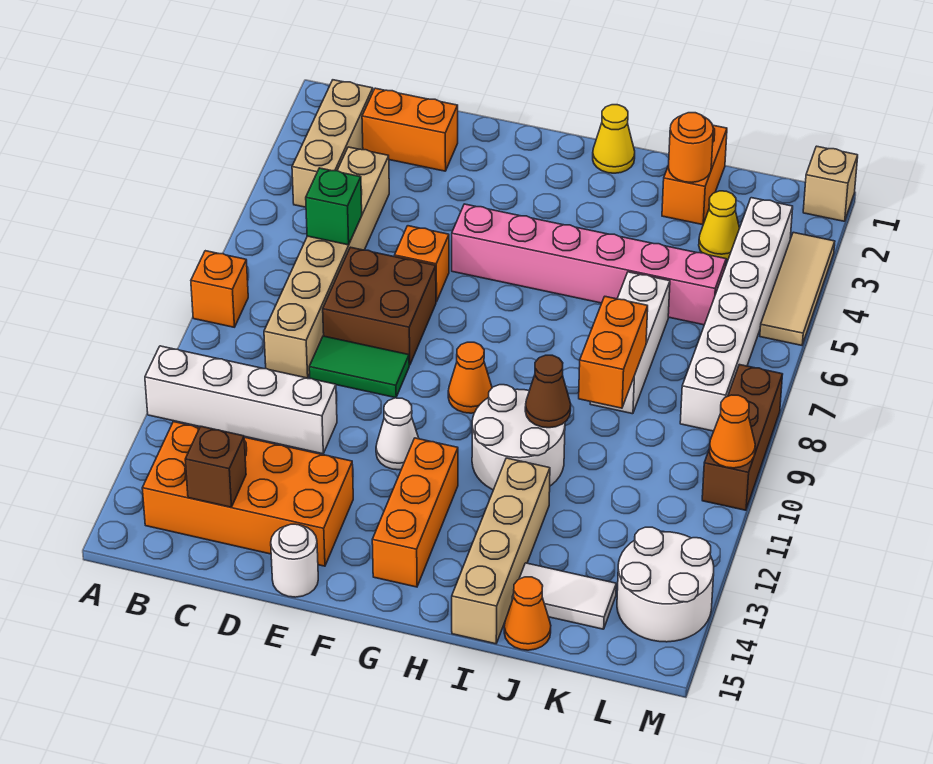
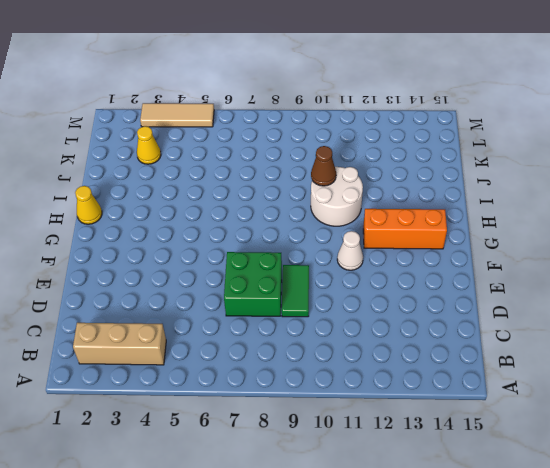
green 2x2 brick [224,252,282,316] -> brown 2x2 brick [323,247,436,365]
none -> orange 1x1 brick [191,251,248,327]
none -> white 1x4 brick [145,346,337,454]
none -> orange 2x4 brick [142,422,353,566]
none -> orange 1x2 brick [362,88,458,171]

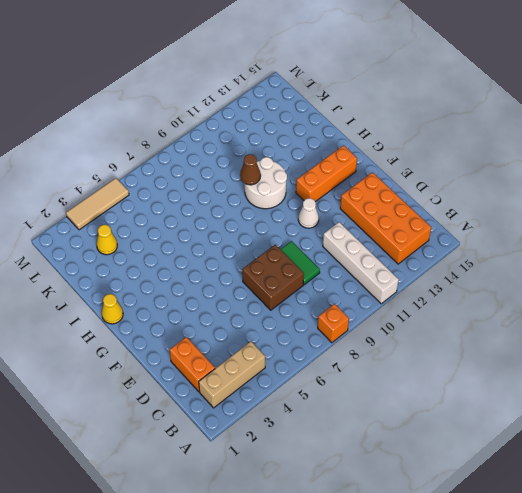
none -> tan 1x6 brick [264,147,389,378]
none -> orange 1x1 brick [395,226,449,302]
none -> white 1x1 round brick [271,524,318,597]
none -> pink 1x6 brick [452,204,726,325]

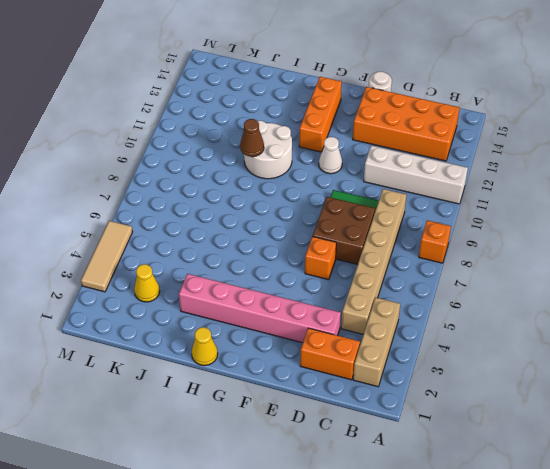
pink 1x6 brick [179,274,341,343] -> pink 1x6 brick moved to [452,204,726,325]
none -> orange 1x1 cone [448,342,492,413]
none -> tan 1x4 brick [452,458,550,644]
none -> orange 1x2 brick [662,125,727,225]
none -> white 1x3 brick [590,272,670,414]

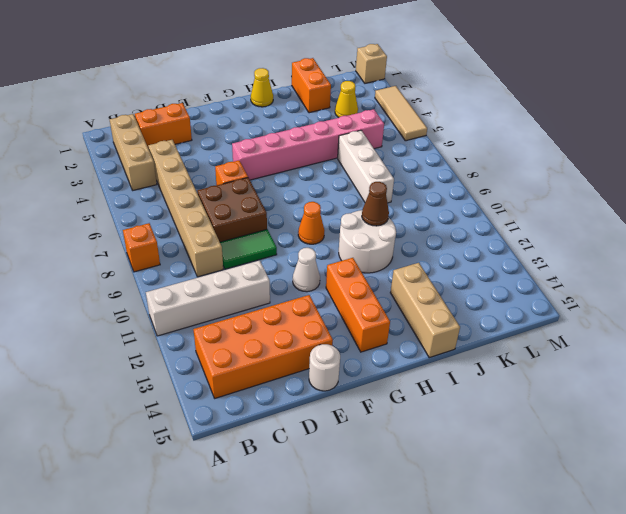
tan 1x3 brick [390,263,460,358] -> tan 1x4 brick [452,458,550,644]
none -> white 1x2 tile [512,563,616,629]
none -> orange 1x1 cone [504,577,551,650]
none -> white 1x6 brick [680,198,793,431]
none -> white 2x2 round brick [617,527,714,642]

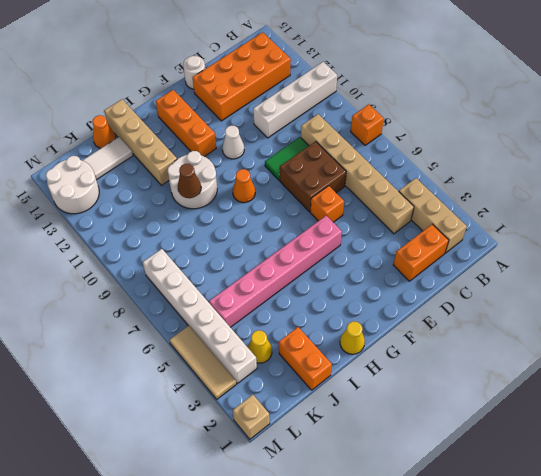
none -> white 1x3 brick [590,272,670,414]
none -> brown 1x3 brick [702,365,783,510]
none -> green 1x1 brick [306,168,362,245]
none -> brown 1x1 brick [185,426,246,507]

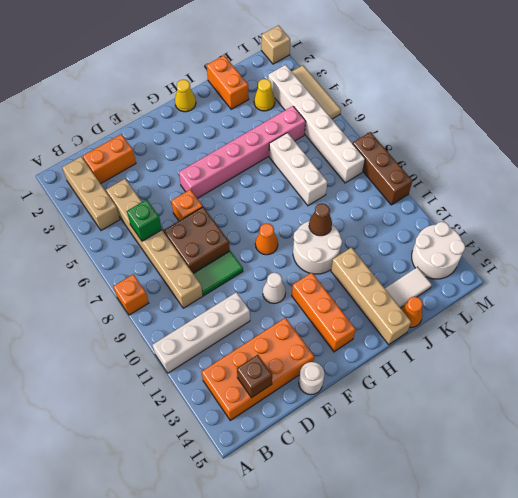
none -> orange 1x1 round brick [668,113,713,182]
none -> orange 1x2 brick [579,297,648,408]
none -> orange 1x1 cone [709,395,755,468]

